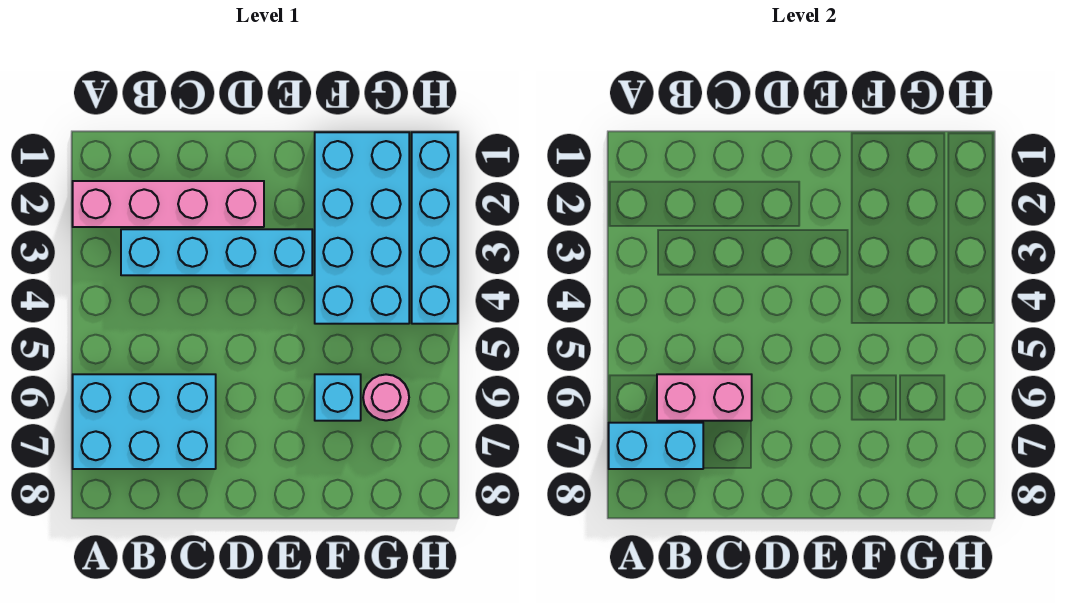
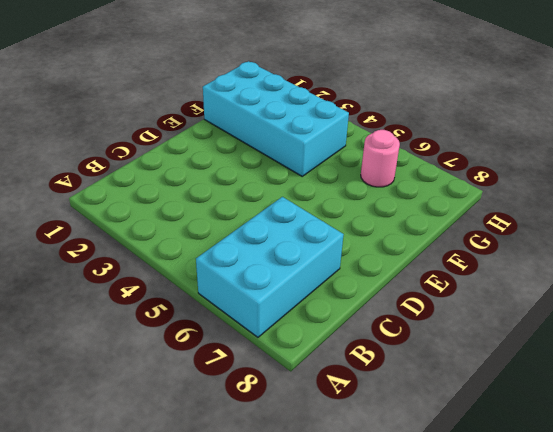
none -> pink 1x4 brick [73,181,264,227]
none -> cyan 1x4 brick [121,229,312,275]

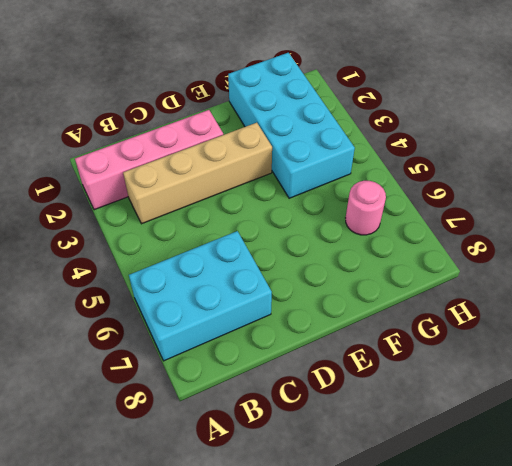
tan 1x4 brick [123,123,272,224] -> cyan 1x4 brick [121,229,312,275]
none -> cyan 1x1 brick [315,374,361,421]
none -> cyan 1x4 brick [412,132,458,324]

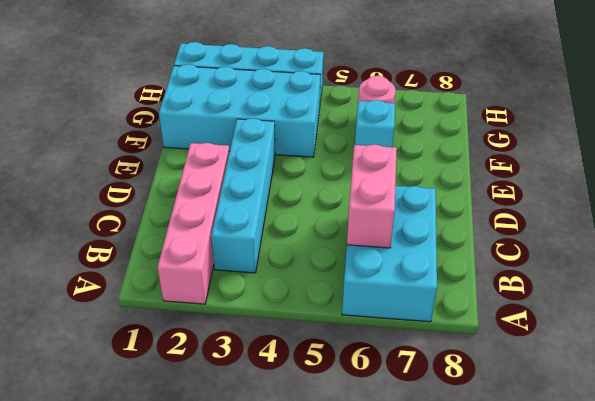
none -> cyan 1x2 brick [609,423,703,469]

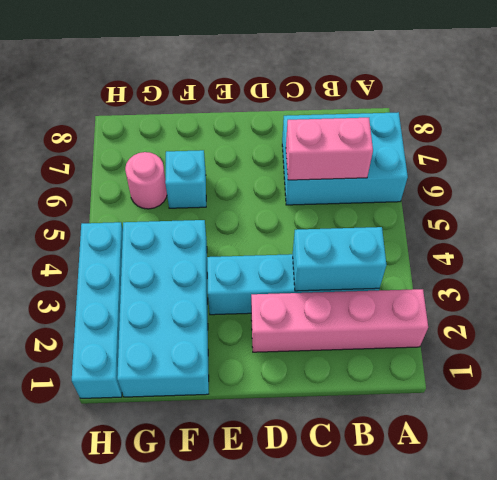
cyan 1x2 brick [293,227,386,291] -> cyan 1x2 brick moved to [609,423,703,469]

